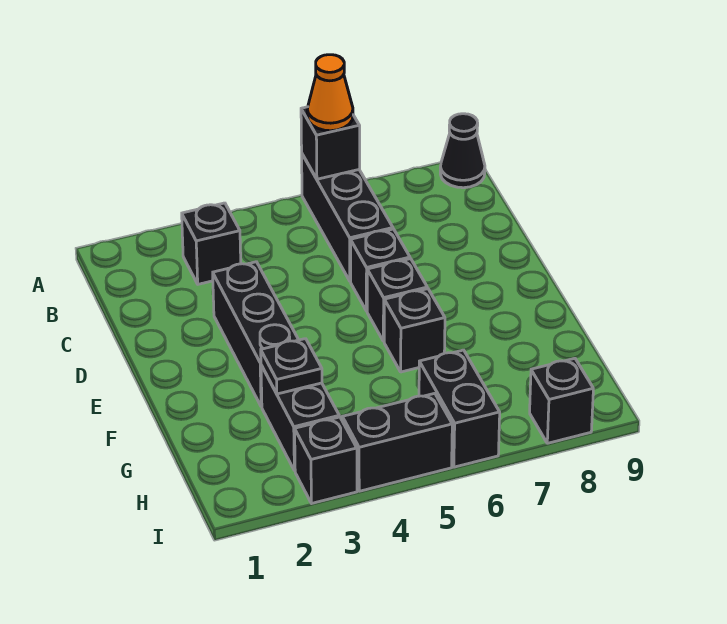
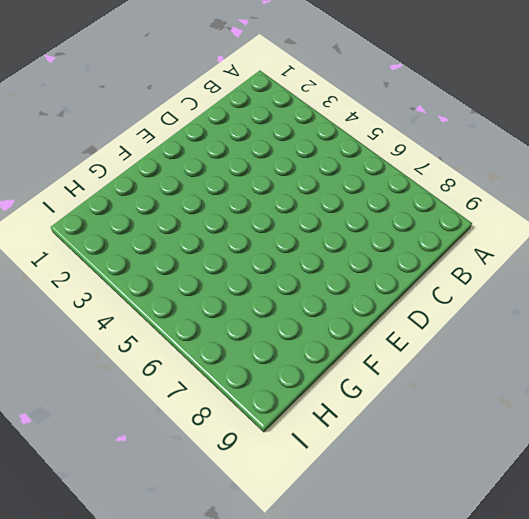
none -> black 1x3 brick [302,154,393,281]
none -> black 1x1 cone [440,114,485,188]
none -> black 1x1 brick [182,203,241,284]

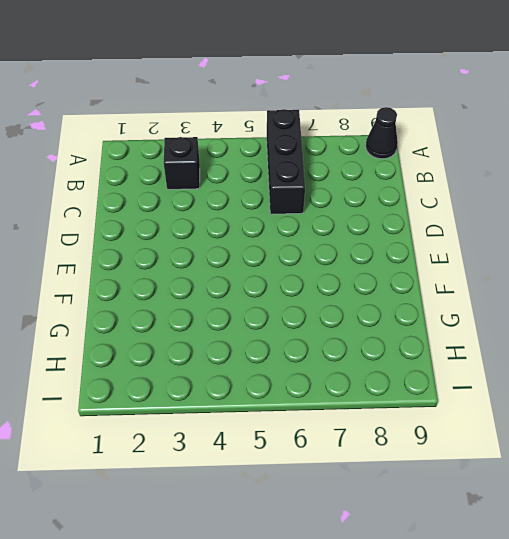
none -> black 1x3 brick [213,262,298,407]
none -> black 1x1 brick [351,229,410,311]
none -> black 1x1 brick [367,259,427,341]

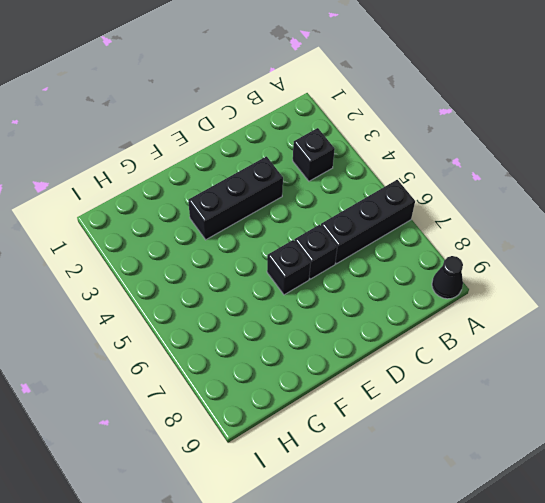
none -> black 1x1 brick [384,289,445,372]
none -> black 1x2 brick [261,365,339,471]
none -> black 1x2 brick [419,350,500,467]

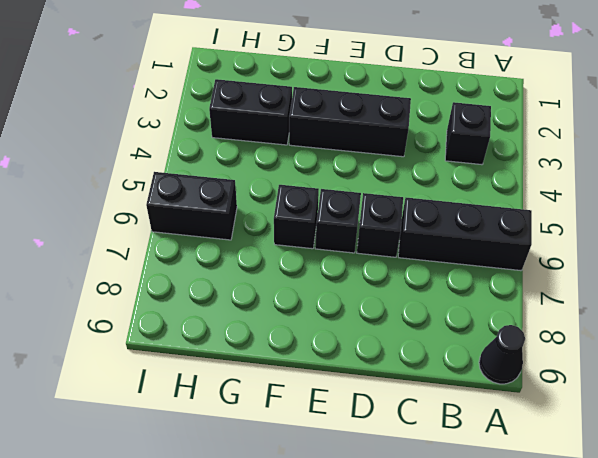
none -> black 1x1 brick [295,417,357,503]
none -> black 1x2 brick [342,393,452,491]
none -> black 1x1 brick [530,358,593,443]

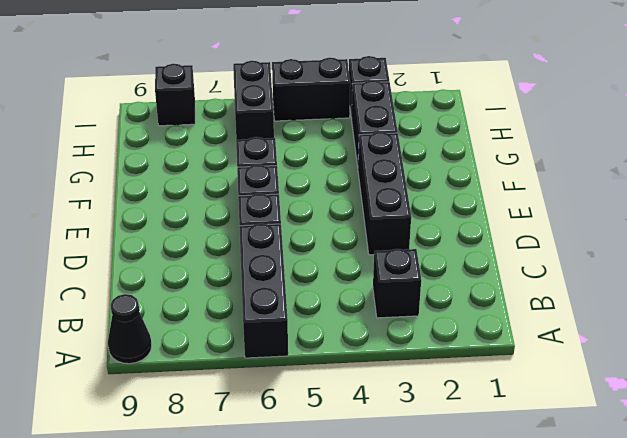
none -> black 1x1 brick [301,107,360,179]
none -> black 1x1 plate [261,339,322,394]
none -> orange 1x1 cone [307,55,353,131]

